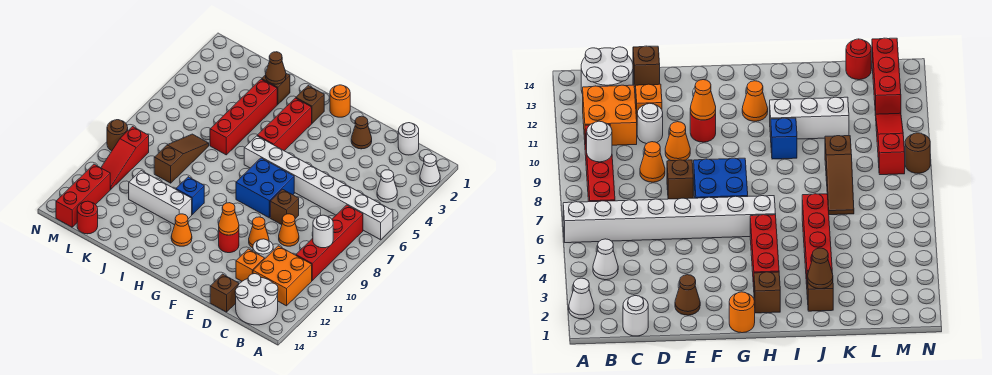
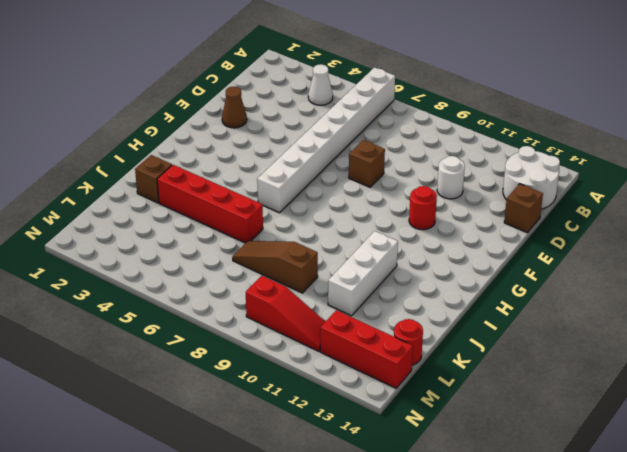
none -> white 1x1 cone [420,154,440,187]
none -> red 1x4 brick [296,205,363,280]
none -> orange 2x2 brick [253,246,312,306]
none -> white 1x1 round brick [398,123,419,155]

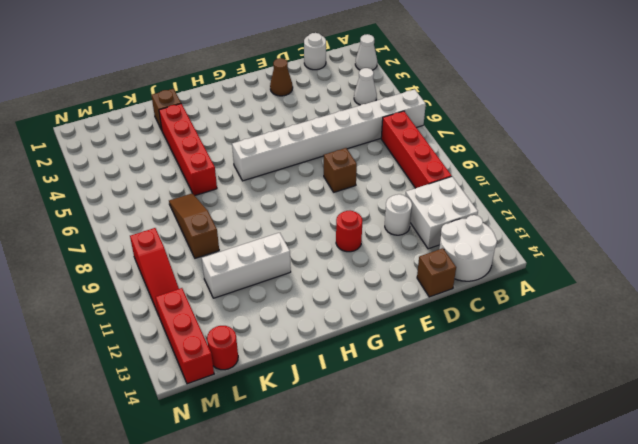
white 2x2 brick [406,177,478,249] -> orange 2x2 brick [253,246,312,306]
none -> orange 1x1 cone [279,214,299,246]
none -> orange 1x1 brick [236,249,264,281]
none -> orange 1x1 cone [249,217,269,248]
none -> blue 2x2 brick [236,158,294,218]

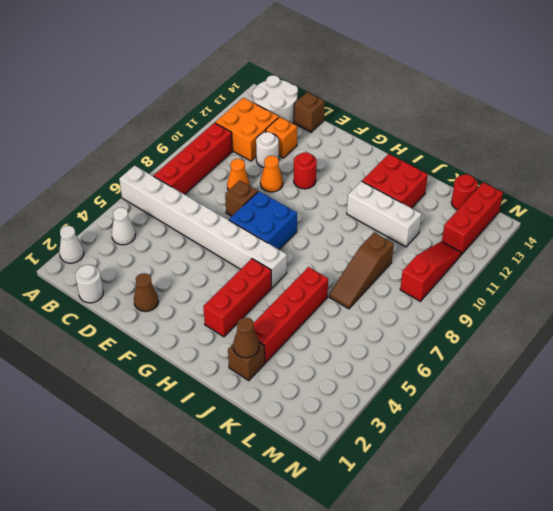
red 2x2 brick [362,154,428,208] -> none
none -> orange 1x1 round brick [330,85,350,117]
none -> brown 1x1 brick [296,86,324,123]
none -> orange 1x1 cone [171,214,192,246]
none -> blue 1x1 brick [176,177,204,214]

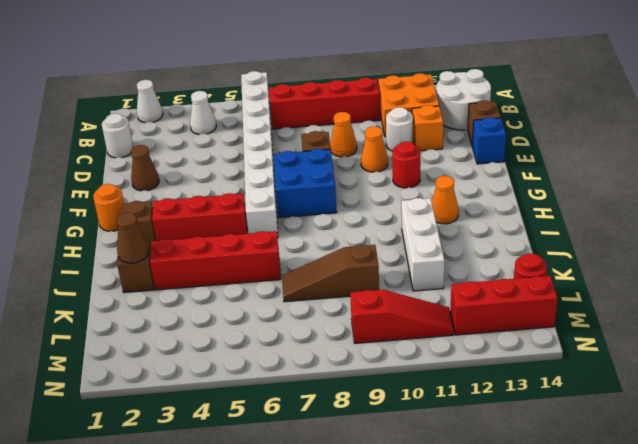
blue 1x1 brick [472,117,506,164] -> blue 1x1 brick moved to [176,177,204,214]
none -> brown 1x1 round brick [107,120,128,151]
none -> white 1x1 round brick [313,215,333,248]
none -> orange 1x1 cone [219,203,239,235]

